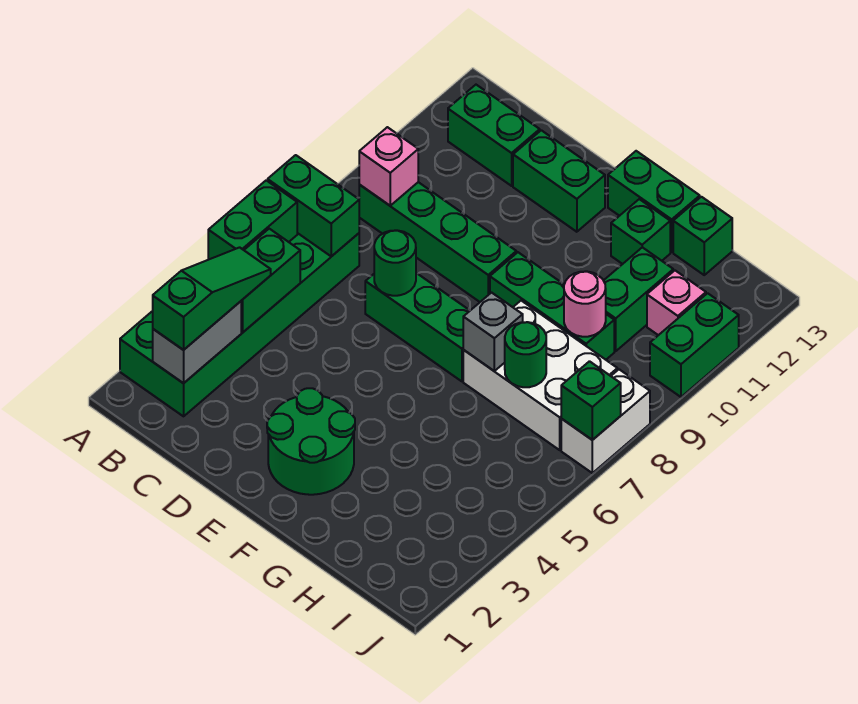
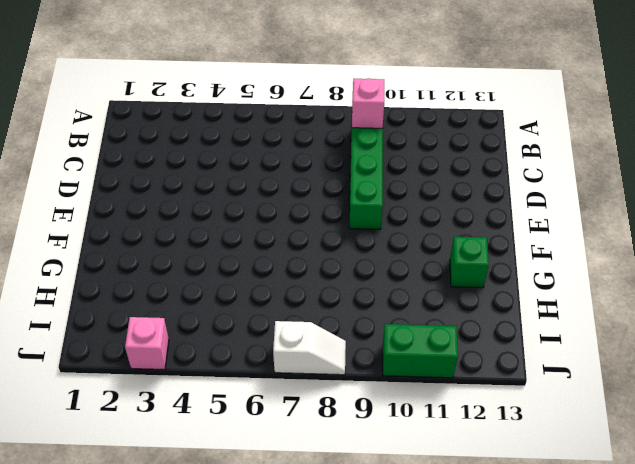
pink 1x1 brick [125,317,169,369] -> pink 1x1 brick moved to [647,271,706,335]
white 1x2 slope [273,321,346,375] -> white 1x2 brick [561,369,650,473]
none -> green 2x6 brick [120,233,359,416]
none -> green 1x2 brick [448,85,540,186]
none -> green 1x3 brick [365,273,470,381]

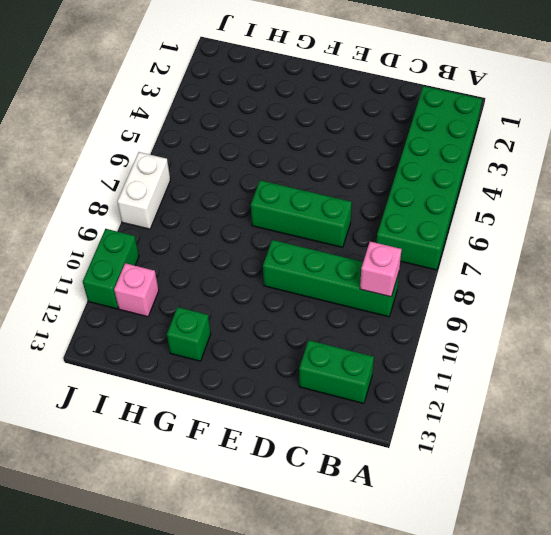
none -> green 1x2 brick [513,130,605,232]
none -> green 2x2 round brick [267,388,355,495]
none -> green 1x3 brick [490,252,614,360]

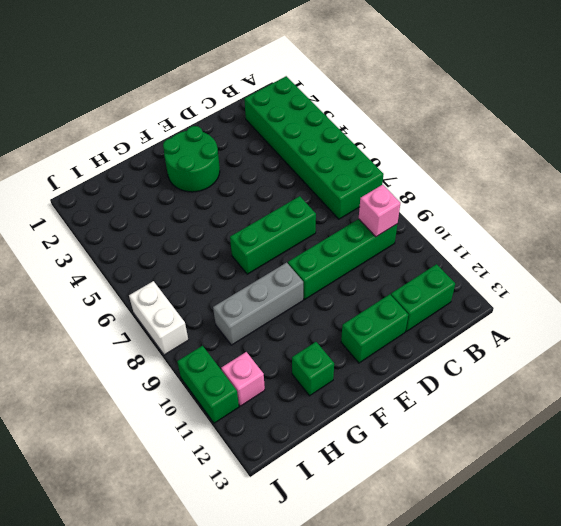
grey 1x3 brick [213,263,303,345] -> green 1x3 brick [490,252,614,360]
none -> green 1x2 brick [608,151,700,252]
none -> white 2x3 brick [463,301,617,450]
none -> green 1x2 brick [604,247,673,351]

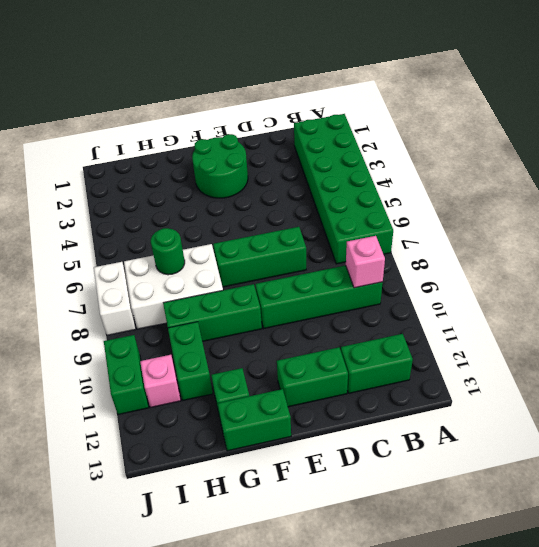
none -> green 1x1 brick [673,197,732,275]
none -> green 1x2 brick [208,180,297,260]
none -> green 1x2 brick [268,155,359,256]

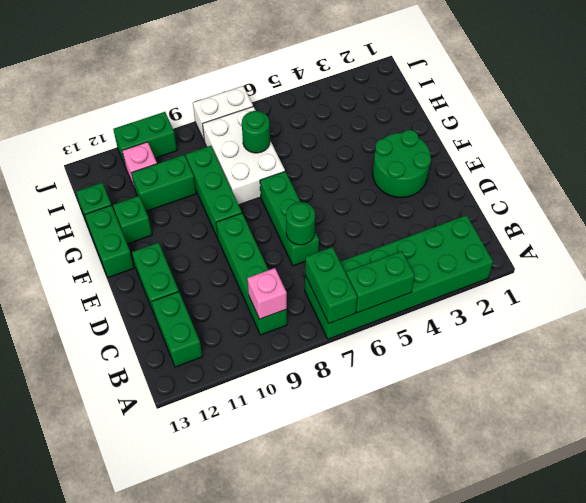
none -> grey 1x2 brick [153,301,241,383]
none -> green 1x2 brick [241,229,300,332]
none -> grey 1x1 brick [463,293,523,371]

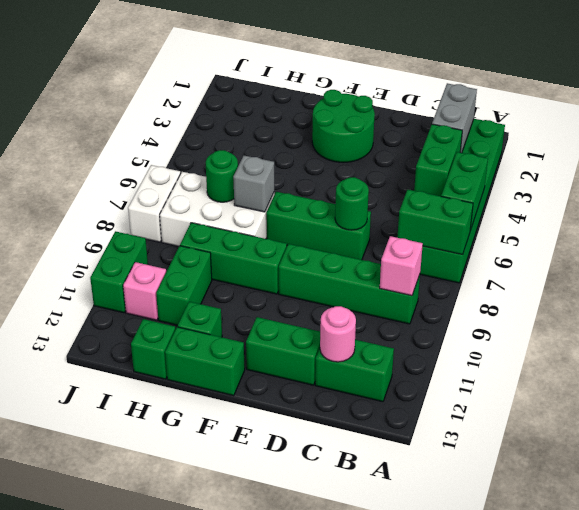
pink 1x1 round brick [320,306,356,362] -> pink 1x1 round brick moved to [564,271,606,337]
none -> green 1x1 brick [561,361,621,440]
none -> green 1x3 slope [153,247,271,350]

